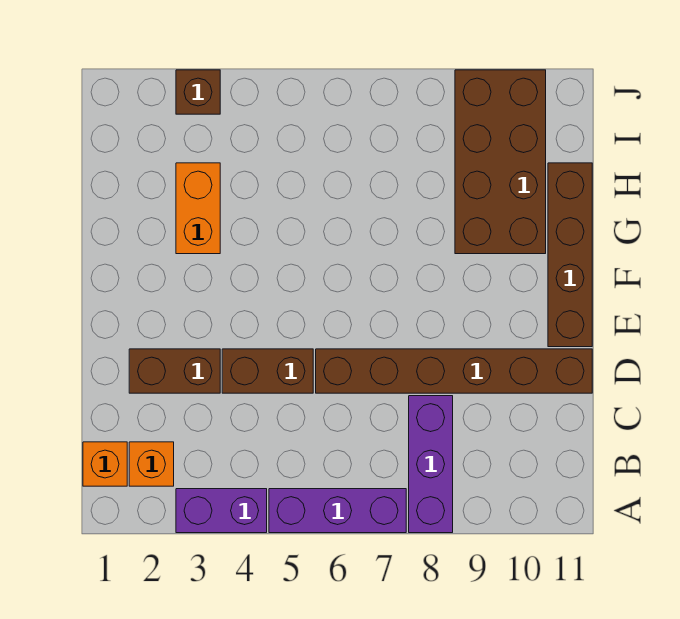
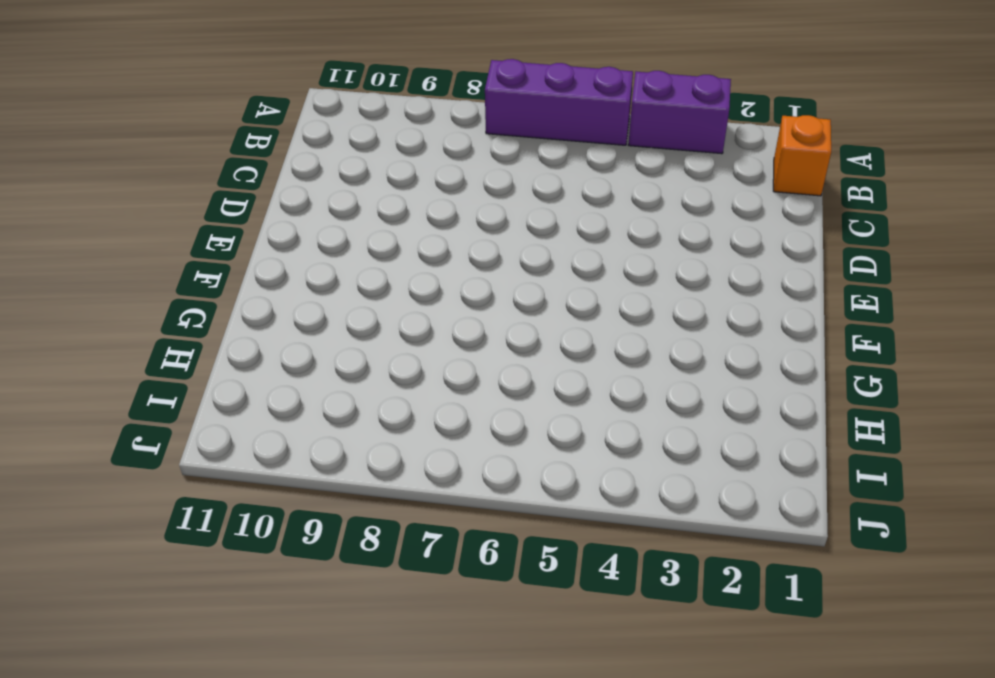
none -> purple 1x3 brick [409,396,453,533]
none -> orange 1x1 brick [129,442,174,486]
none -> brown 1x2 brick [129,349,220,393]

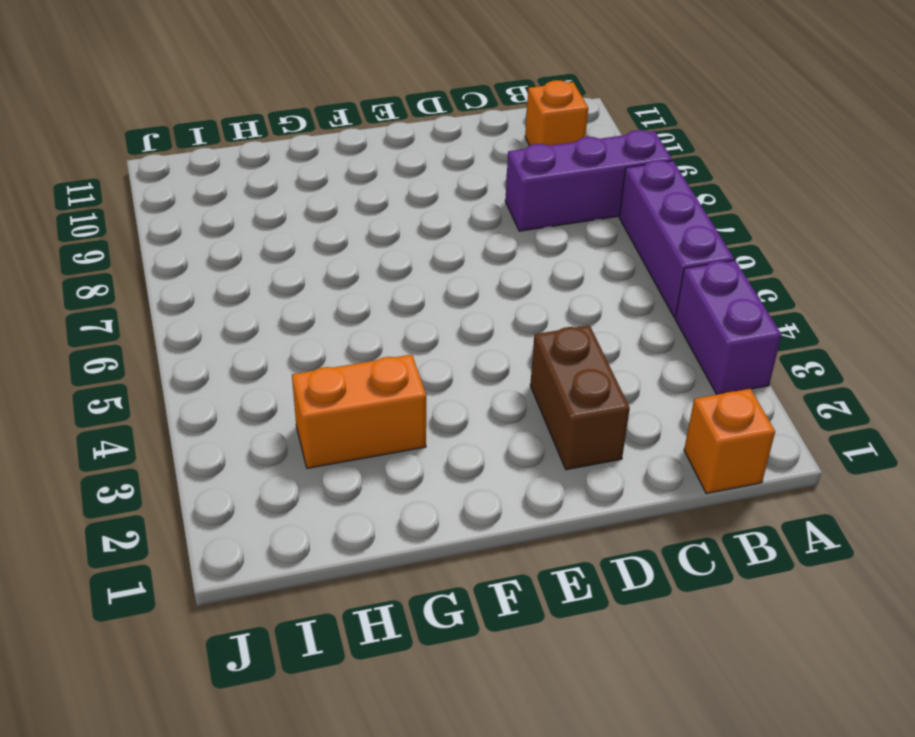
orange 1x1 brick [525,80,588,146] -> orange 1x1 brick moved to [129,442,174,486]
none -> brown 1x2 brick [222,349,313,393]
none -> brown 1x6 brick [316,349,592,393]
none -> brown 1x4 brick [548,163,592,347]

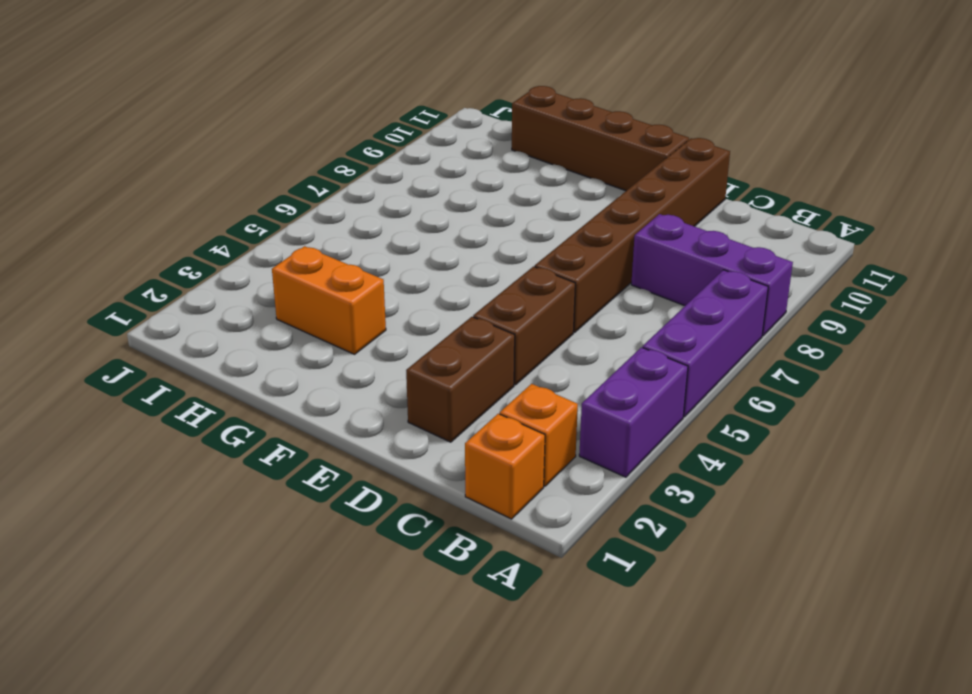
none -> brown 2x4 brick [455,70,546,254]
none -> brown 1x1 brick [176,70,220,114]

